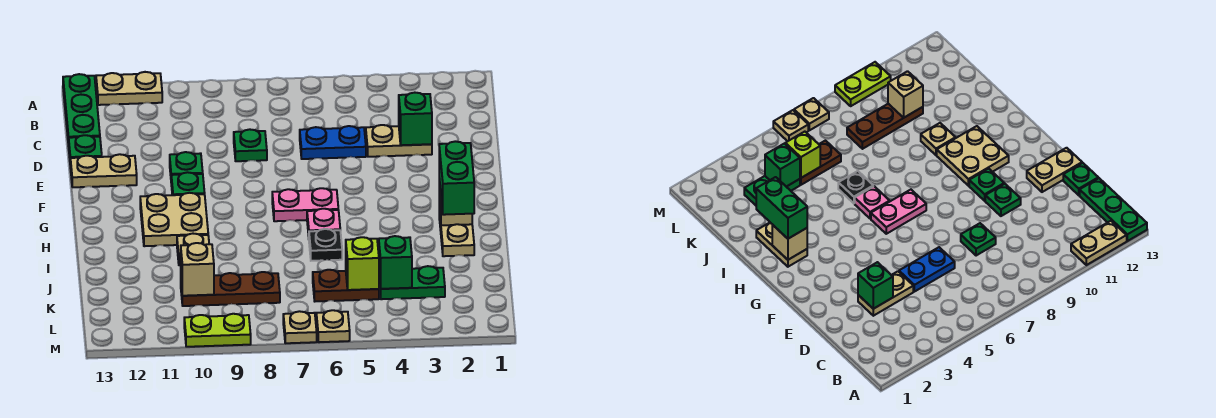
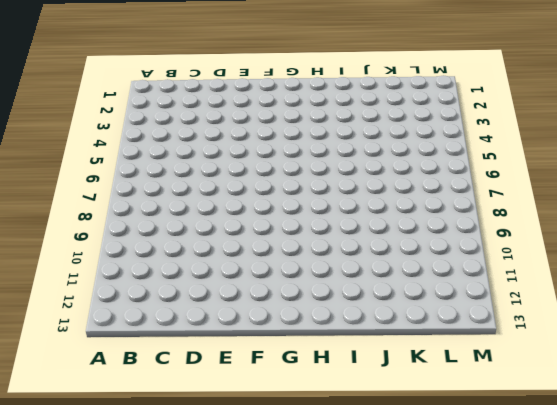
none -> tan 1x2 plate [96,72,162,105]
none -> green 1x3 plate [63,74,100,146]
none -> tan 1x2 plate [366,125,432,157]

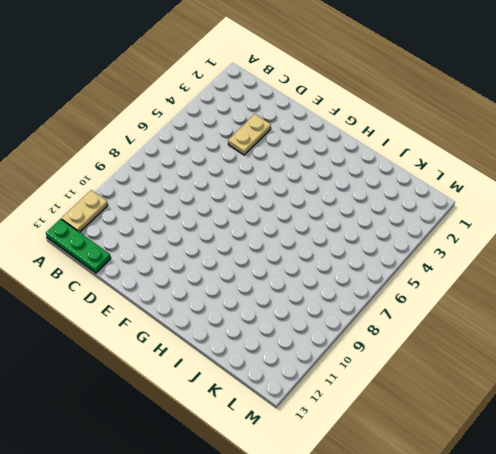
none -> blue 1x2 plate [300,126,366,159]
none -> green 1x1 plate [234,129,267,161]
none -> green 1x1 plate [69,135,102,158]

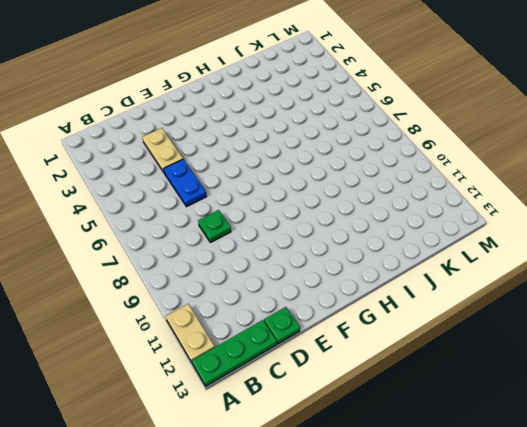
none -> green 1x1 plate [170,152,203,175]
none -> tan 1x2 plate [70,154,137,187]
none -> green 1x1 plate [171,172,205,195]

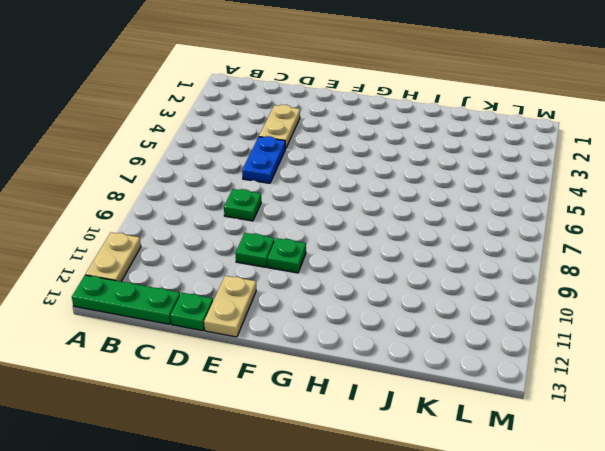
none -> pink 1x2 plate [272,188,338,221]
none -> tan 2x2 plate [140,193,208,246]
none -> tan 1x2 plate [439,210,474,256]

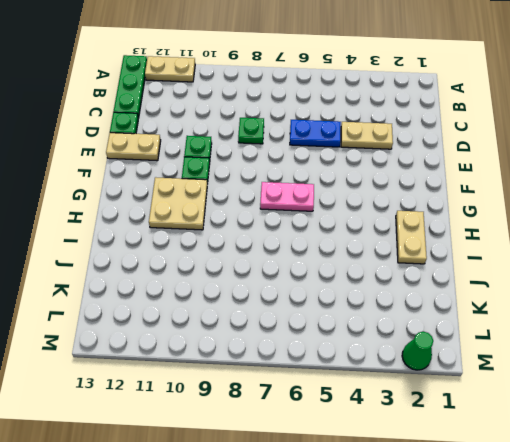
green 1x1 cone [402,331,433,370] -> none
none -> pink 1x1 plate [307,209,340,236]
none -> black 1x1 plate [309,229,342,261]
none -> tan 1x1 plate [177,234,209,265]

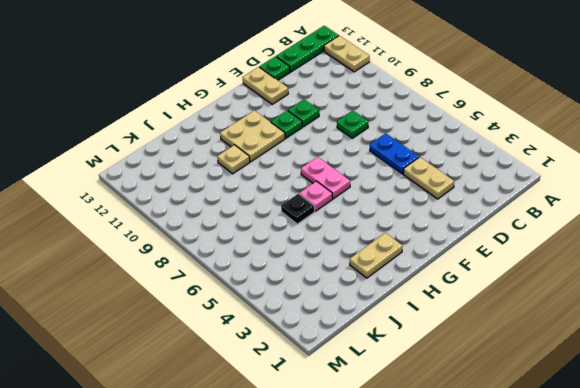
none -> green 1x2 plate [379,266,445,299]
none -> brown 1x2 plate [313,270,379,301]
none -> brown 1x3 plate [181,272,280,306]

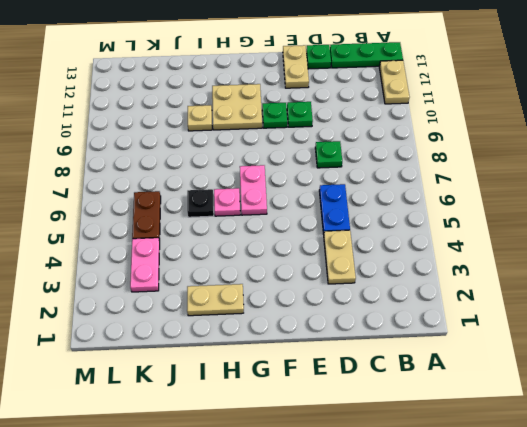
pink 1x2 plate [130,238,160,292] -> green 1x2 plate [379,266,445,299]
none -> brown 1x3 plate [181,272,280,306]
none -> tan 1x1 plate [316,310,350,342]
none -> tan 1x1 plate [283,311,317,343]

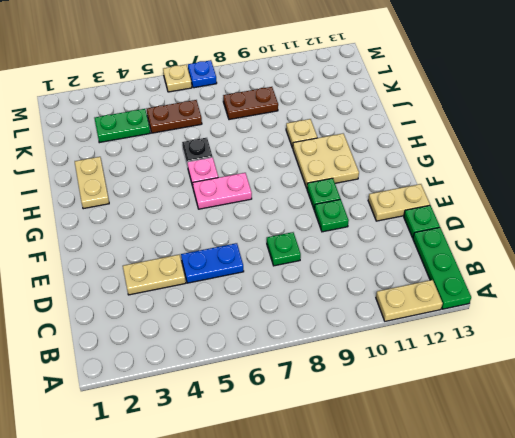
brown 1x2 plate [223,87,278,120] -> brown 1x3 plate [181,272,280,306]
blue 1x1 plate [188,60,217,88] -> tan 1x1 plate [283,311,317,343]
none -> lime 1x2 plate [184,314,251,347]
none -> green 1x1 brick [399,93,432,145]
none -> tan 1x1 brick [439,179,472,225]

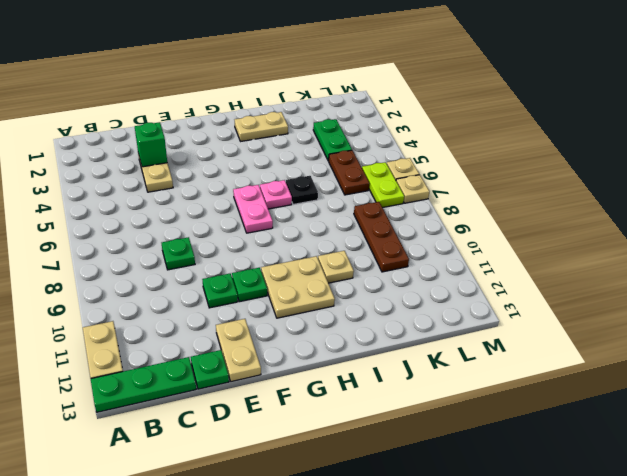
lime 1x2 plate [362,162,404,208] -> lime 1x2 plate moved to [184,314,251,347]
none -> blue 1x2 plate [300,126,366,159]
none -> tan 1x1 brick [439,179,472,225]
none -> green 1x1 brick [379,236,412,289]

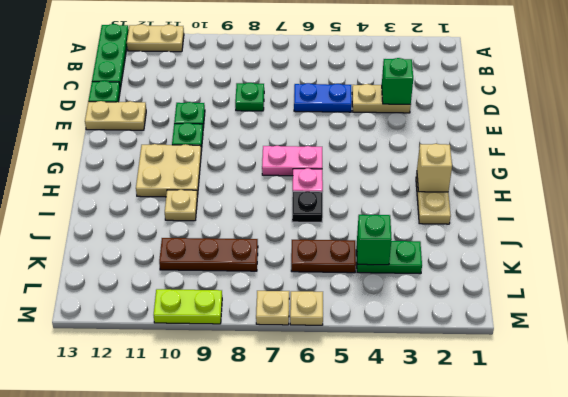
none -> lime 1x1 brick [346,237,379,290]
none -> tan 1x1 brick [181,243,214,296]
none -> green 1x2 brick [439,141,474,215]

